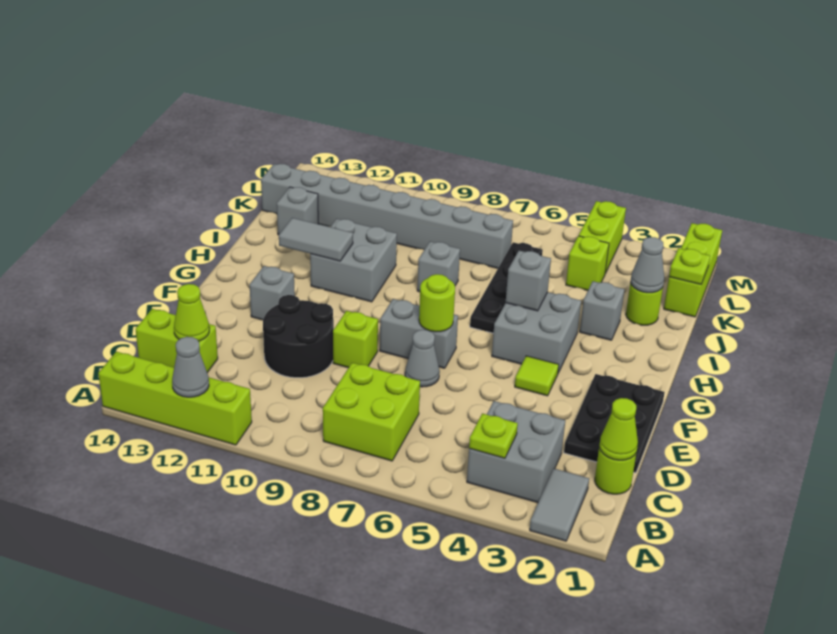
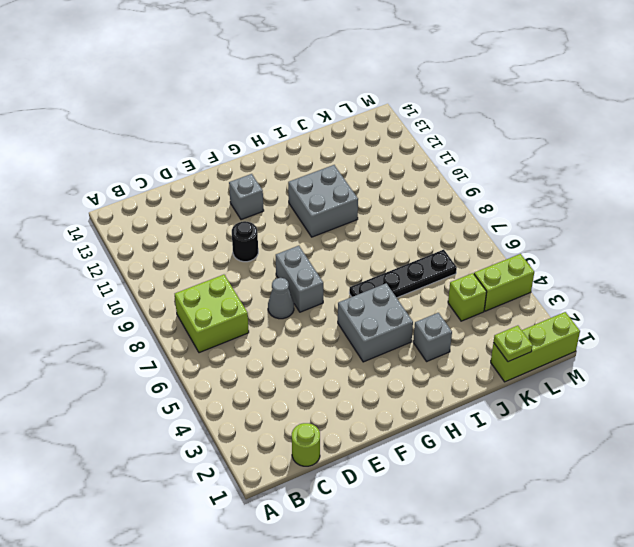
black 1x1 round brick [232,221,258,262] -> black 2x2 round brick [263,295,334,378]
none -> grey 1x2 tile [530,469,589,541]
none -> lime 1x4 brick [98,352,252,445]
none -> grey 2x2 brick [467,401,565,503]
none -> lime 1x2 brick [136,309,218,373]

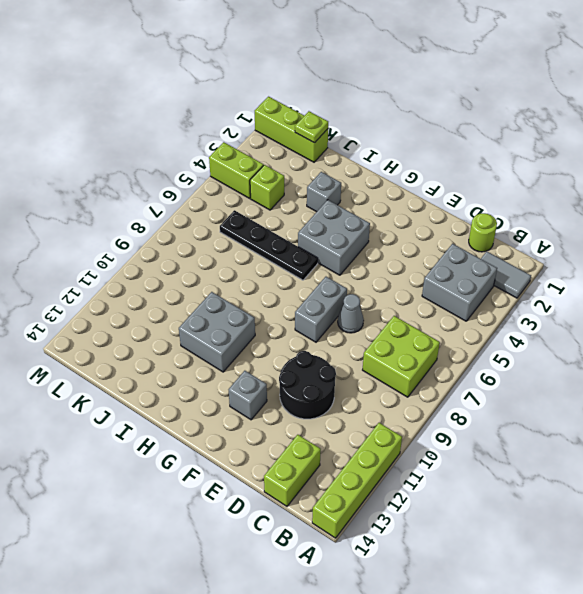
none -> black 2x3 plate [564,374,665,473]
none -> lime 1x1 brick [333,311,378,368]
none -> lime 1x1 tile [515,356,559,396]
none -> grey 1x1 brick [417,242,460,292]

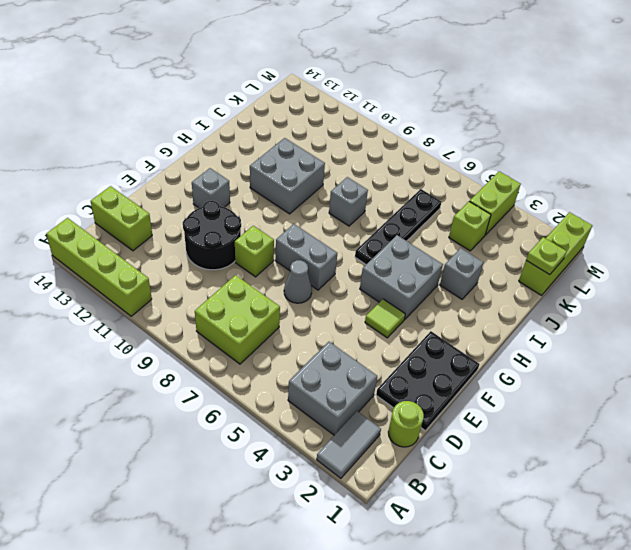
none -> lime 1x1 round brick [626,283,663,325]
none -> grey 1x1 brick [277,187,318,235]
none -> grey 1x8 brick [261,164,513,268]
none -> grey 1x1 cone [172,337,209,397]

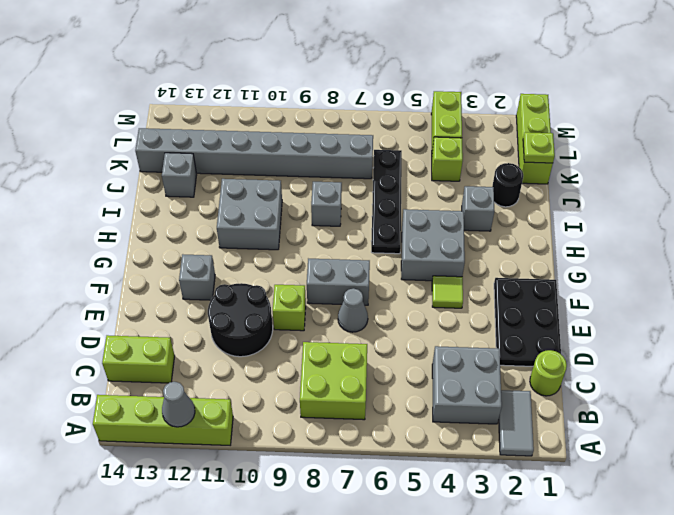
black 1x1 round brick [492,163,523,207] -> lime 1x1 round brick [626,283,663,325]
none -> lime 1x1 plate [469,413,518,458]
none -> lime 1x1 cone [599,398,638,460]
none -> lime 1x1 cone [174,284,209,341]
none -> lime 1x1 round brick [419,274,455,332]

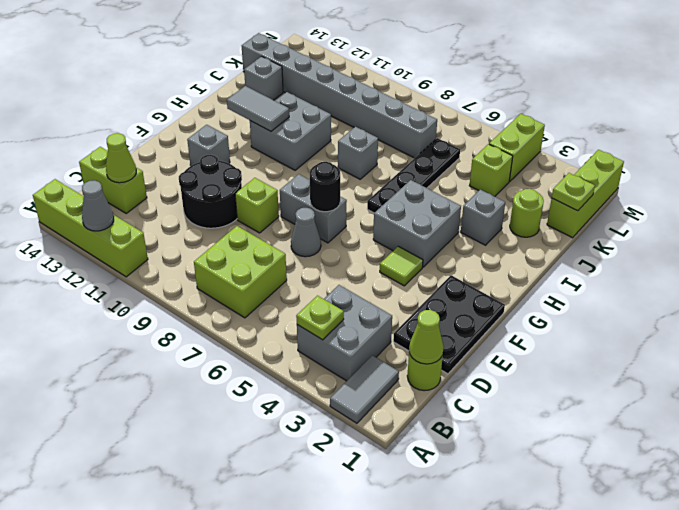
black 1x1 round brick [310,162,340,212] -> lime 1x1 round brick [419,274,455,332]
none -> grey 1x1 brick [506,251,551,311]
none -> grey 1x1 cone [630,237,664,293]

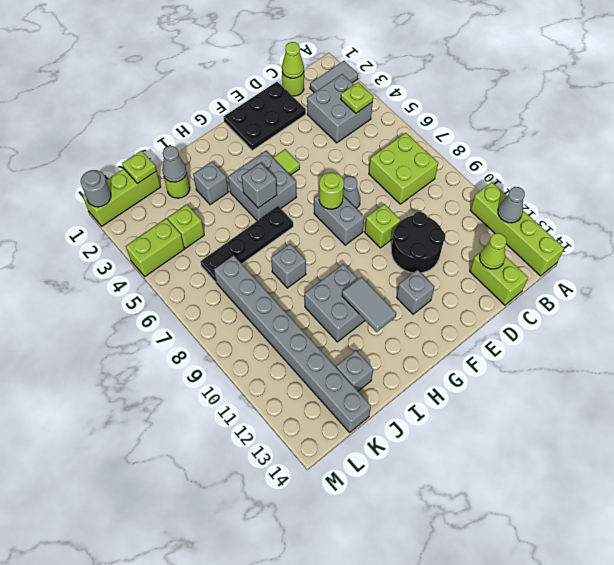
grey 1x1 round brick [81,170,111,207] -> none

